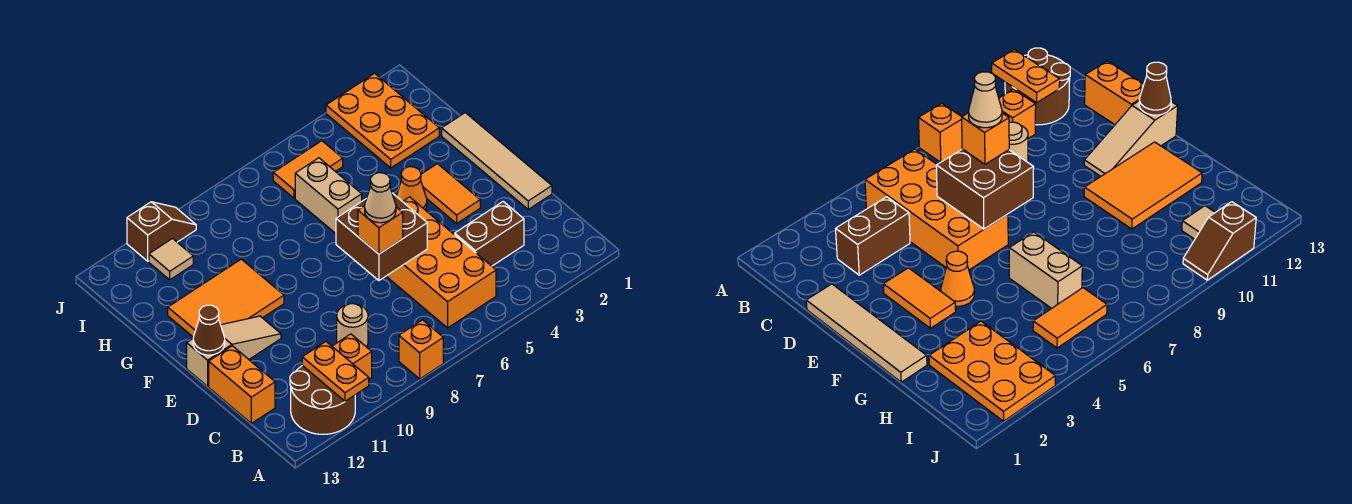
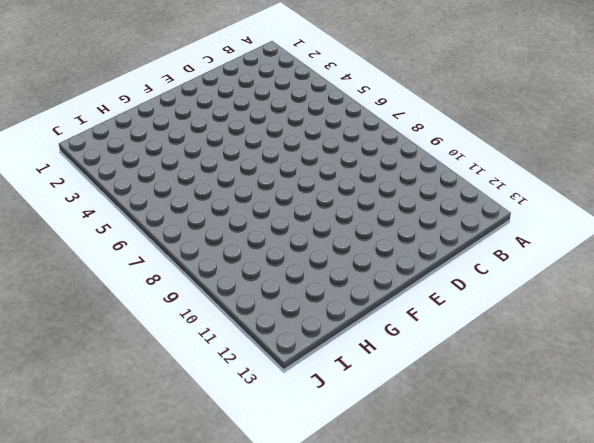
none -> orange 1x1 brick [399,320,443,379]
none -> brown 2x2 round brick [290,366,355,434]
none -> orange 2x4 brick [386,197,496,328]

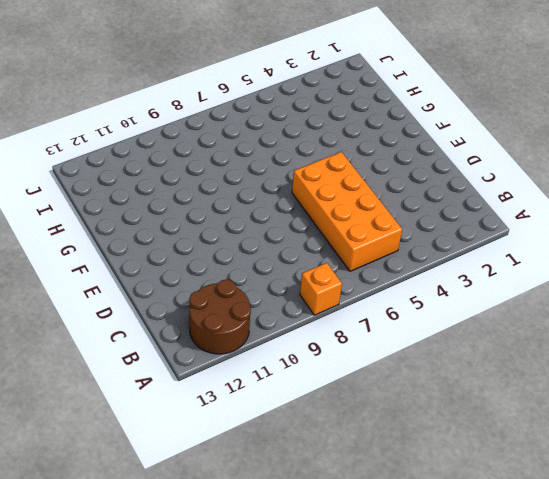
none -> orange 1x1 brick [332,334,372,379]
none -> brown 1x2 brick [455,202,524,266]
none -> tan 1x1 round brick [337,304,368,347]

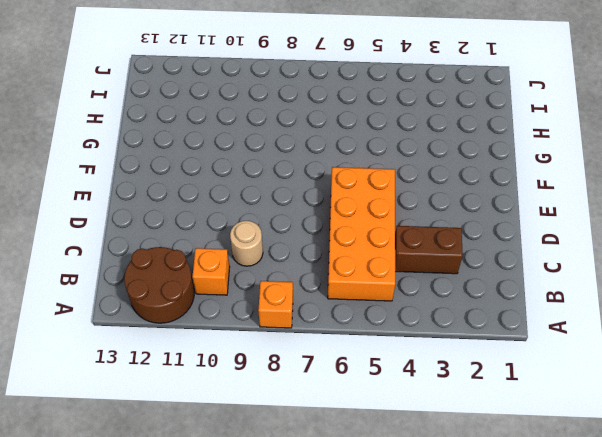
none -> orange 1x2 brick [209,346,275,423]
none -> tan 1x4 tile [442,113,552,209]
none -> orange 1x2 tile [421,164,480,223]

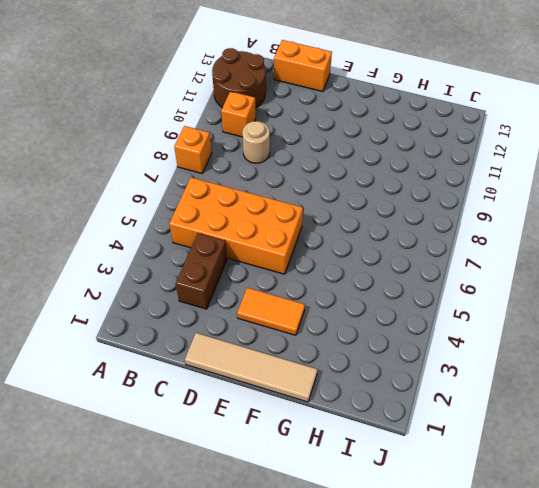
none -> tan 1x3 slope [187,316,281,386]
none -> orange 1x1 cone [396,167,427,209]
none -> orange 2x3 tile [168,259,284,337]

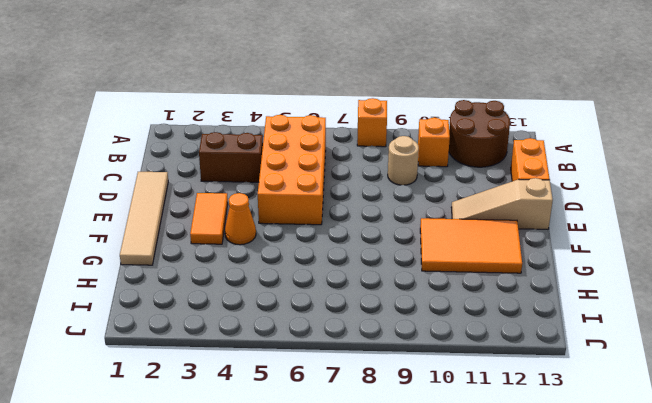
none -> tan 1x2 brick [295,158,362,234]
none -> orange 2x3 plate [326,73,439,168]
none -> orange 1x2 tile [273,141,343,198]

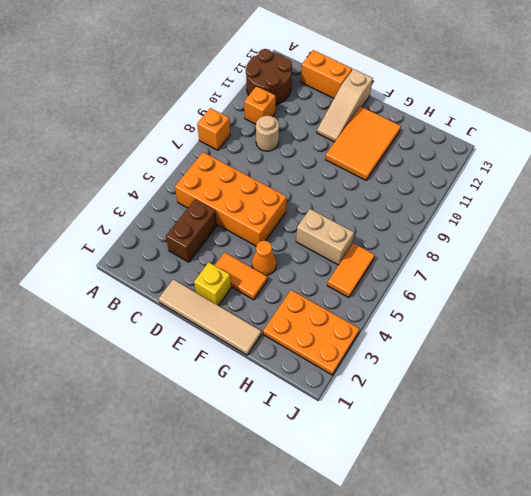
yellow 1x1 brick [194,262,231,306] -> none
none -> tan 1x1 tile [149,239,193,280]
none -> brown 1x2 slope [127,202,196,261]
none -> orange 1x2 plate [302,342,369,401]

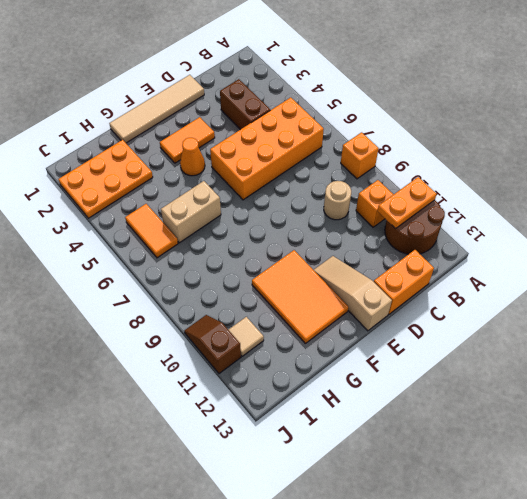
none -> brown 2x2 brick [336,193,427,281]
none -> brown 1x1 cone [193,305,225,355]
none -> orange 1x1 brick [358,206,403,254]

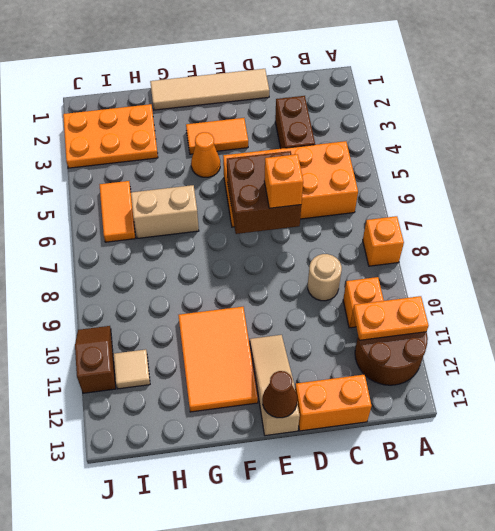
none -> tan 1x1 cone [365,173,396,223]

